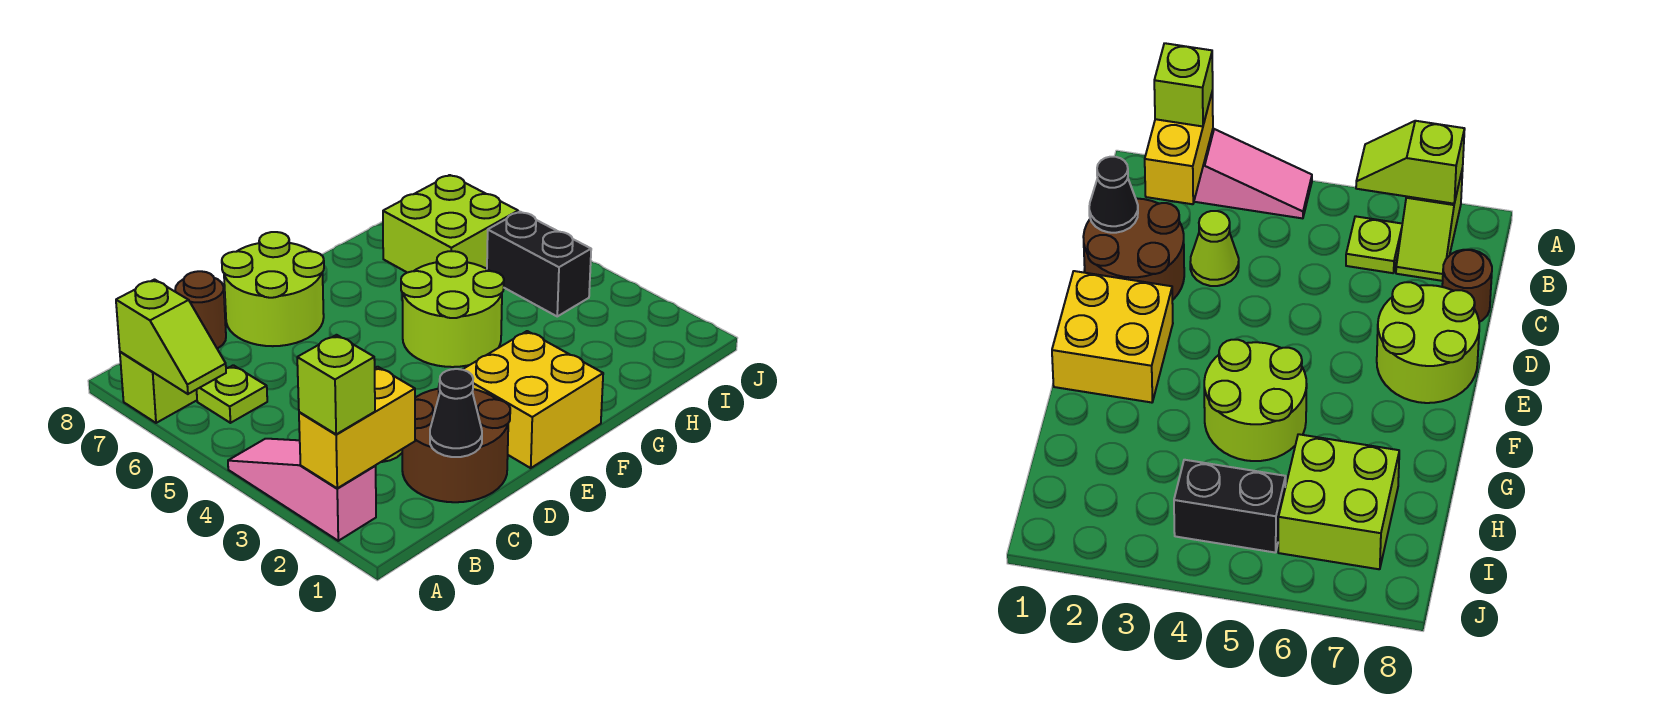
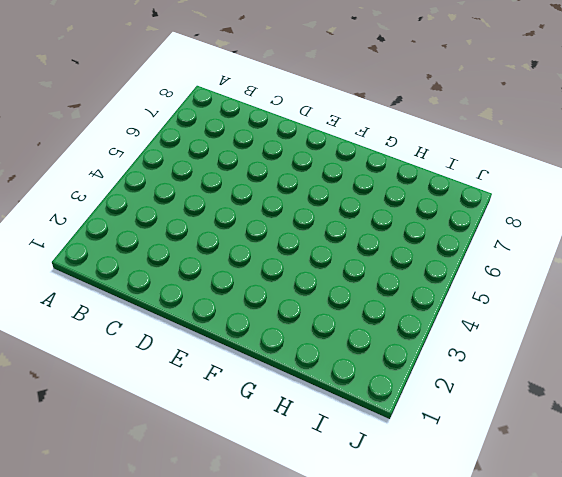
none -> pink 1x3 slope [228,439,376,541]
none -> lime 1x2 slope [120,352,197,423]
none -> lime 1x1 plate [197,365,267,423]

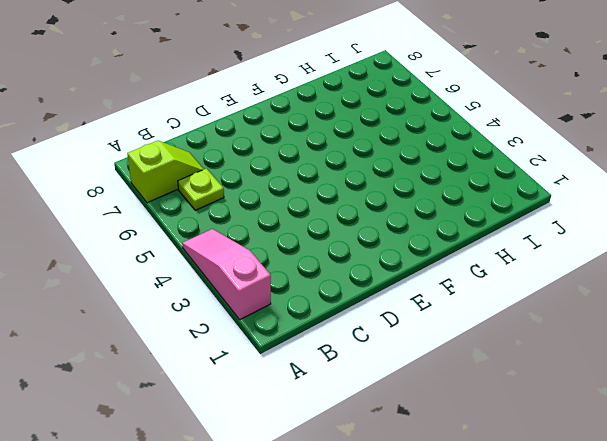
none -> brown 2x2 round brick [402,384,510,502]
none -> lime 1x1 cone [1190,211,1239,286]
none -> brown 1x1 round brick [175,271,226,349]

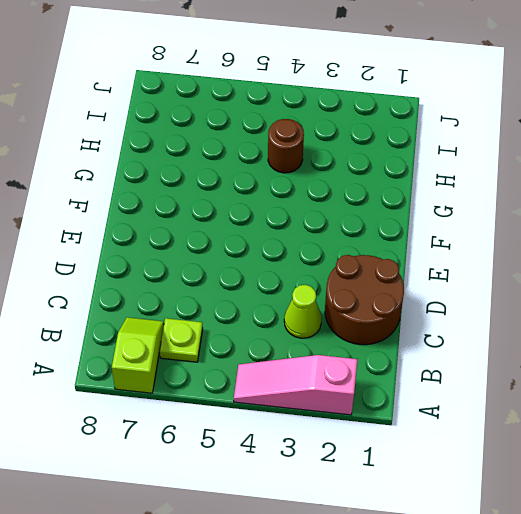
brown 1x1 round brick [268,119,304,173] -> brown 1x1 round brick moved to [175,271,226,349]
none -> lime 2x2 round brick [222,232,324,346]
none -> yellow 2x2 brick [463,331,603,468]
none -> lime 2x2 round brick [401,251,504,367]

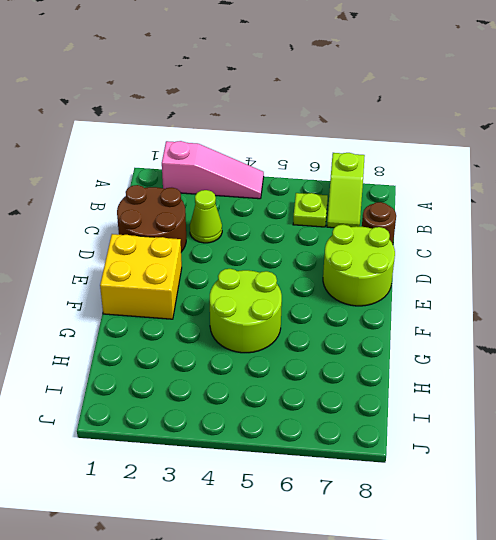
none -> lime 2x2 brick [383,175,518,273]
none -> black 1x2 brick [487,212,591,316]
none -> yellow 1x2 brick [299,367,415,488]

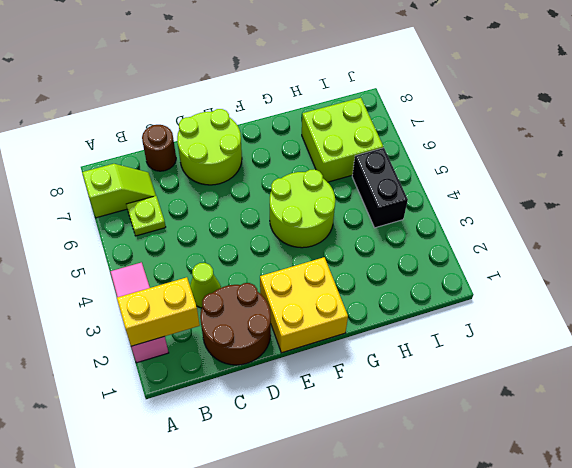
none -> lime 1x2 slope [116,280,226,394]
none -> black 1x1 cone [430,369,482,457]
none -> lime 1x1 brick [297,335,375,434]

